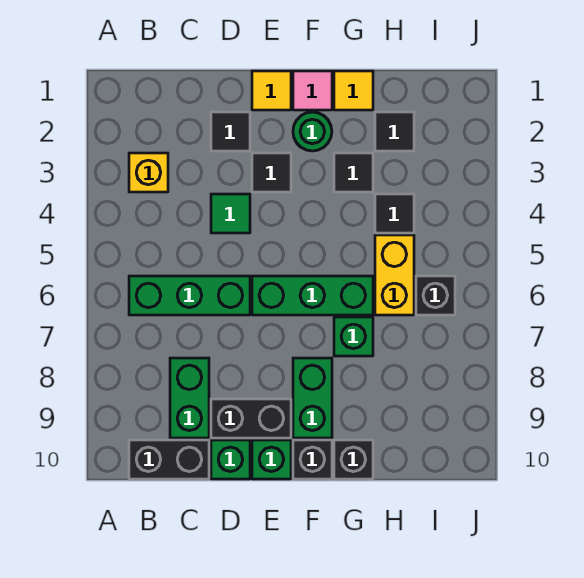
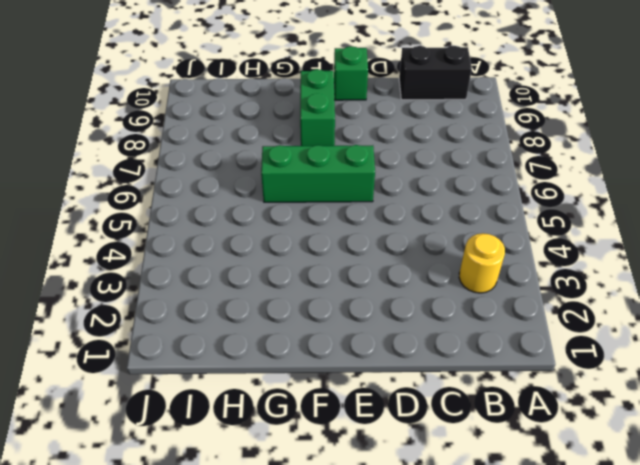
yellow 1x1 round brick [459,233,505,293] -> yellow 1x1 brick [129,153,168,192]
none -> green 1x3 brick [129,276,250,315]
none -> green 1x2 brick [170,358,209,438]
none -> black 1x1 tile [211,112,250,151]

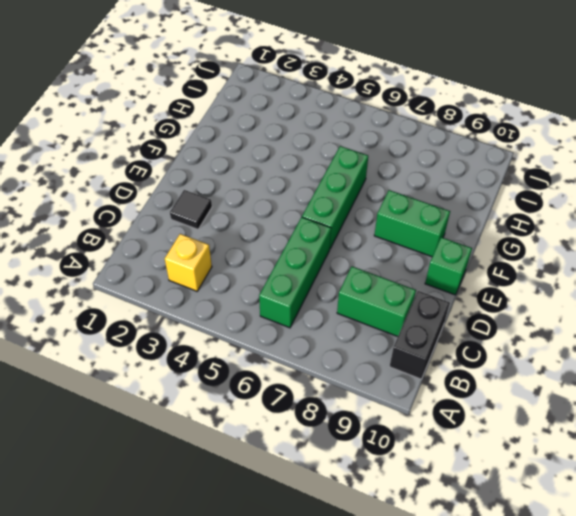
none -> green 1x1 tile [211,194,250,233]
none -> black 1x2 brick [211,399,291,438]
none -> green 1x1 brick [211,440,250,479]

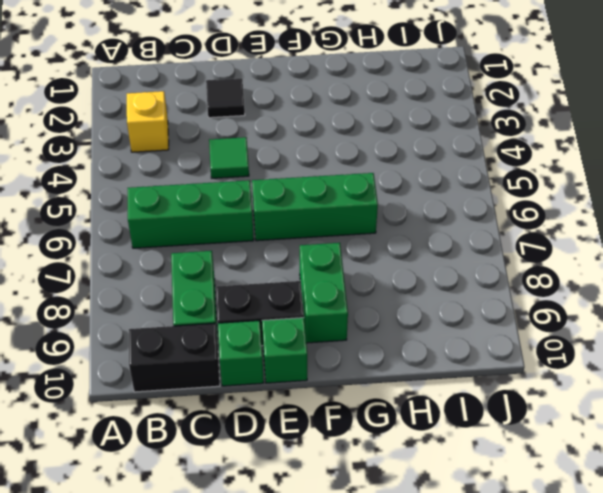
none -> yellow 1x1 tile [252,71,291,110]
none -> black 1x1 tile [252,153,291,192]
none -> pink 1x1 tile [293,71,332,110]

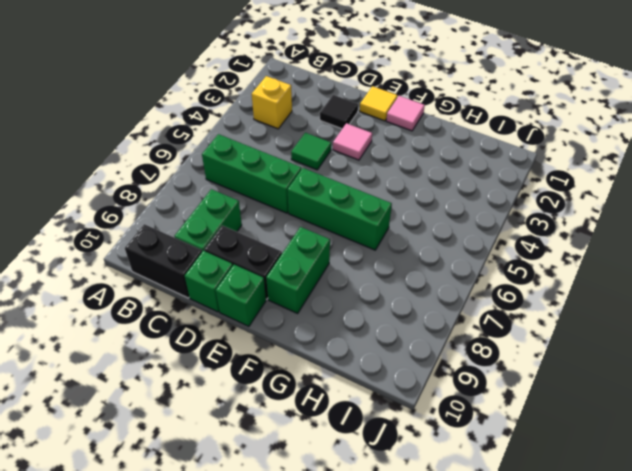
pink 1x1 tile [333,123,372,160] -> black 1x1 tile [252,153,291,192]
none -> green 1x1 round brick [293,112,332,151]
none -> black 1x1 brick [293,440,332,479]
none -> yellow 1x1 tile [334,71,373,110]

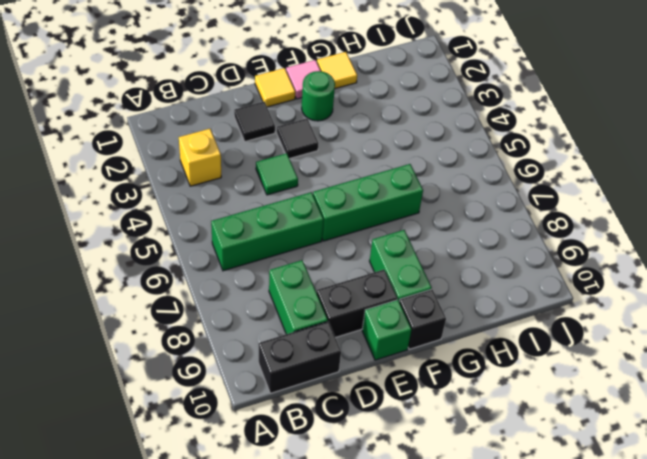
none -> green 1x1 brick [211,440,250,479]
none -> black 1x1 tile [334,153,373,192]
none -> green 1x1 brick [334,317,373,356]

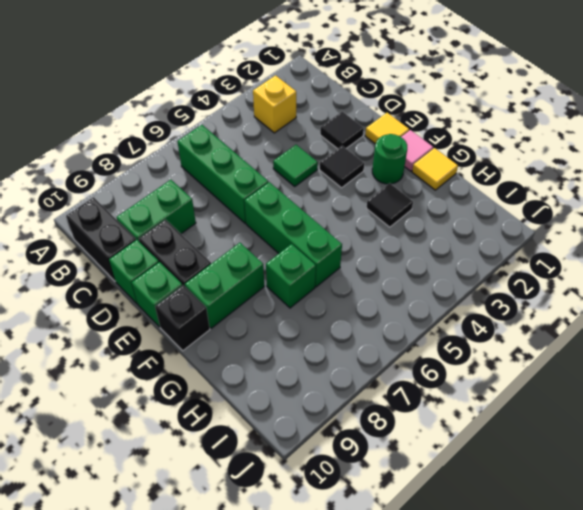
none -> black 1x1 brick [334,440,373,479]
none -> black 1x1 tile [375,112,414,151]
none -> black 1x1 tile [375,194,414,233]

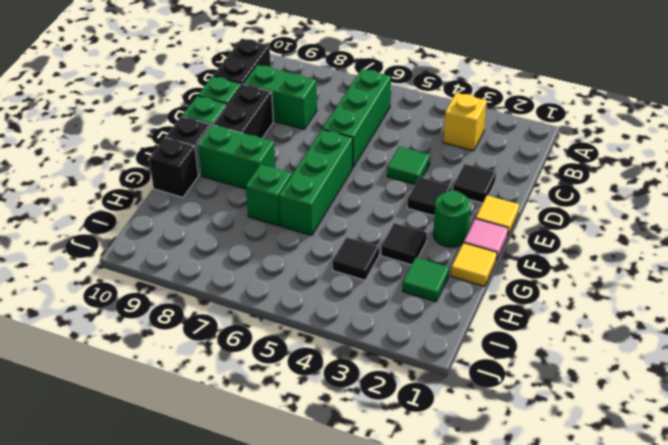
green 1x1 tile [402,258,449,302] -> black 1x1 tile [375,112,414,151]
none -> yellow 1x2 brick [375,235,414,315]
none -> black 1x1 brick [416,276,455,315]

